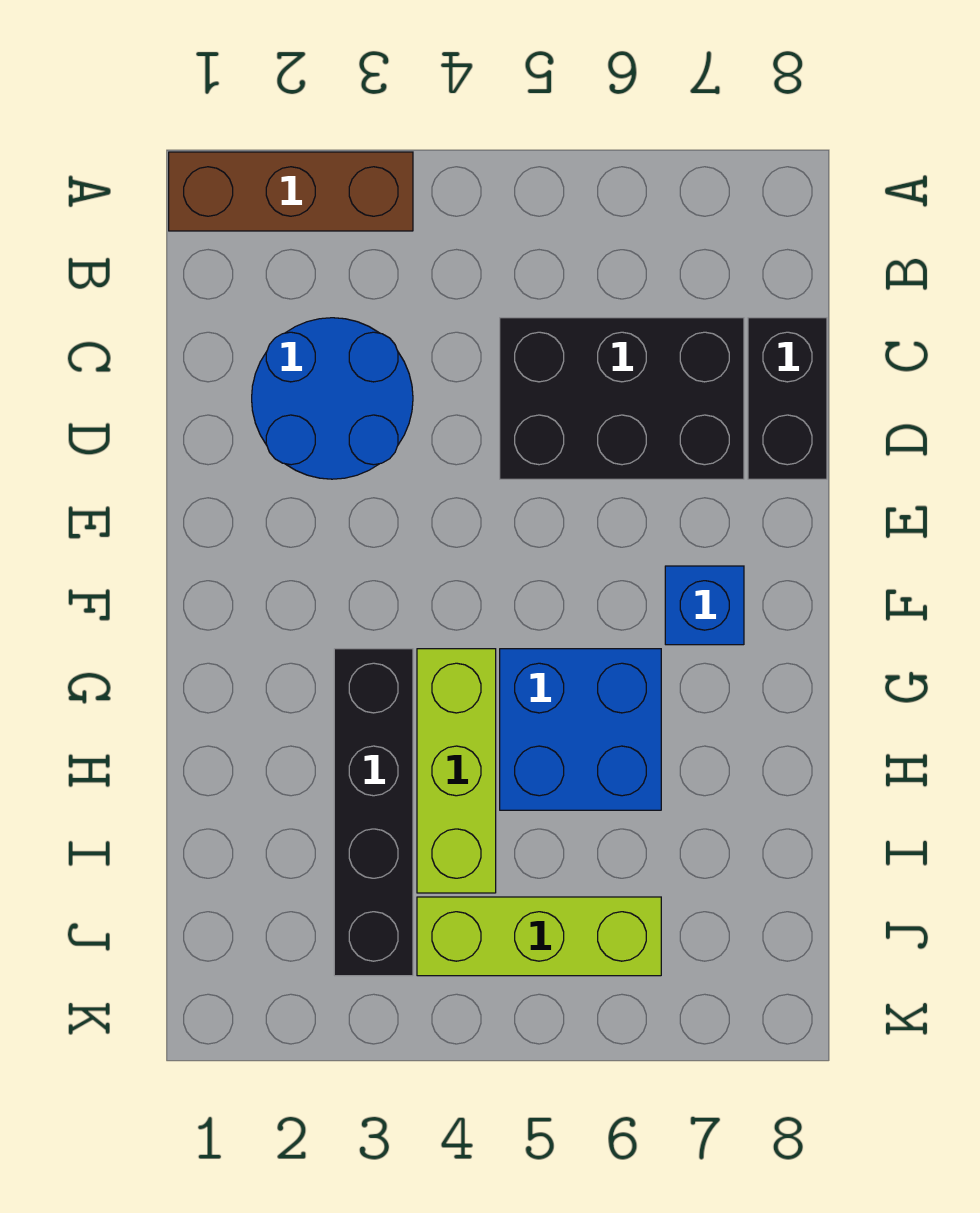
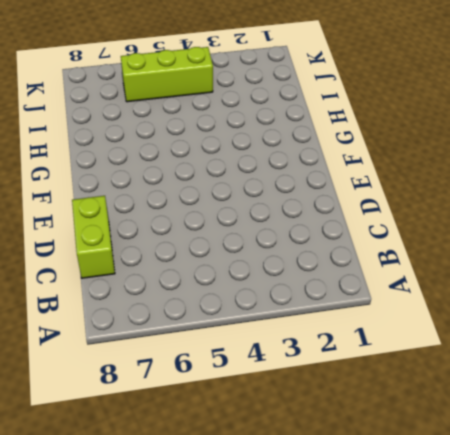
lime 1x2 brick [72,196,115,278] -> black 1x2 brick [748,318,827,479]
none -> brown 1x3 brick [169,152,413,231]
none -> blue 2x2 round brick [252,318,413,479]

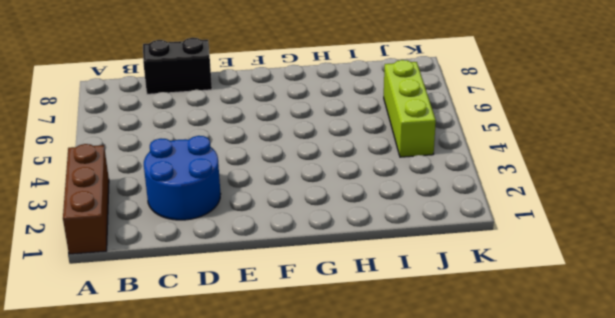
none -> black 2x3 brick [500,318,744,479]
none -> blue 1x1 brick [665,566,744,645]

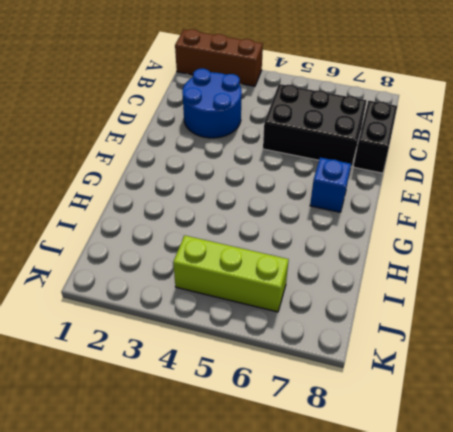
none -> black 1x4 brick [334,649,413,976]
none -> lime 1x3 brick [417,649,496,893]

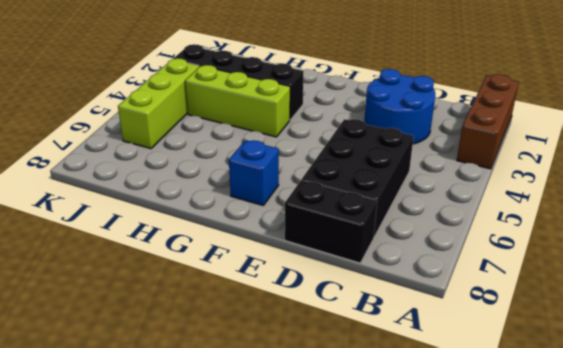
none -> blue 2x2 brick [500,649,661,810]

